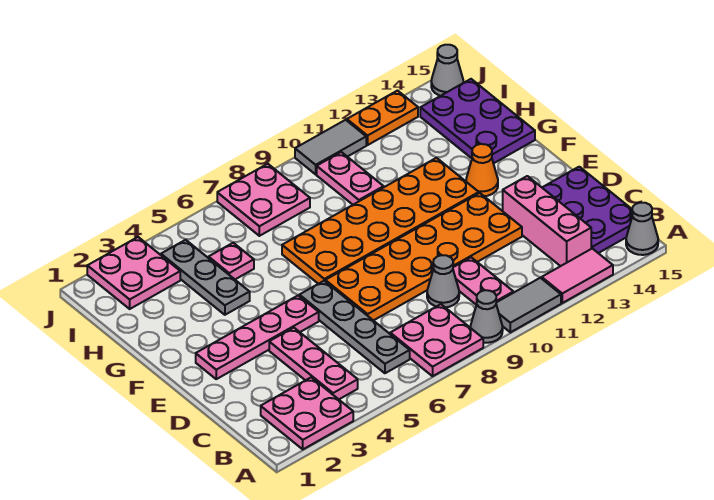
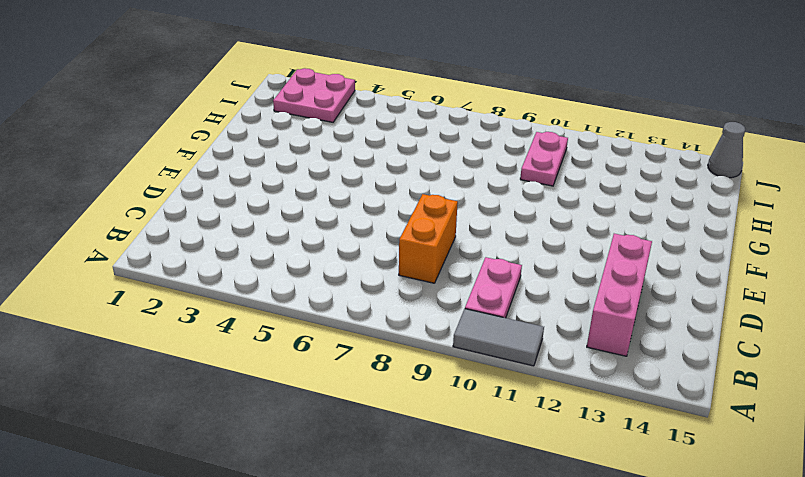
orange 1x2 brick [399,194,458,283] -> orange 2x6 plate [325,193,522,321]
none -> pink 2x2 plate [261,377,353,449]
none -> pink 2x2 plate [390,304,483,376]
none -> grey 1x1 cone [470,290,503,343]

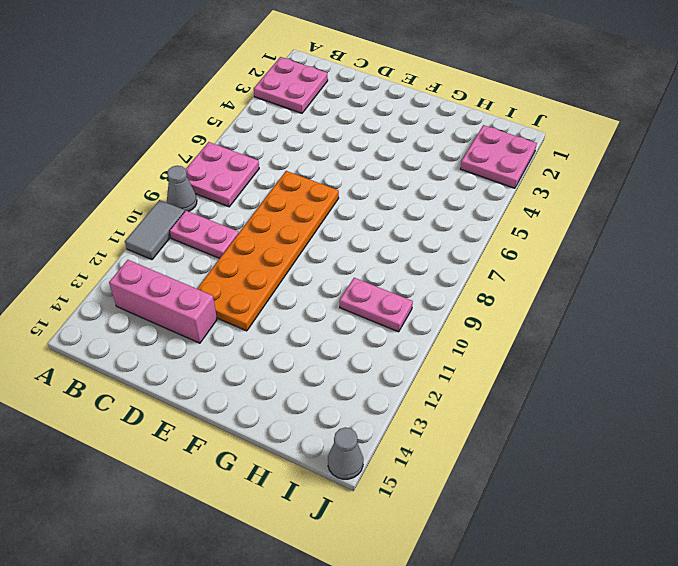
none -> pink 1x2 tile [542,248,613,303]
none -> grey 1x1 cone [626,203,658,255]
none -> pink 1x3 plate [269,328,358,399]

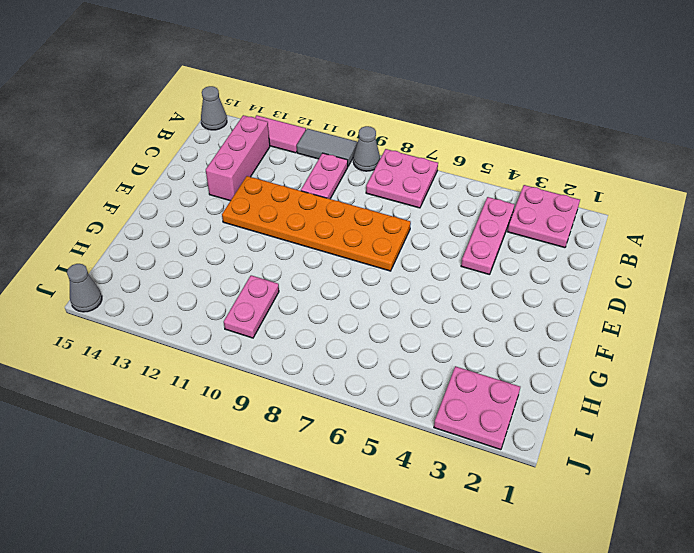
none -> grey 1x4 plate [299,281,410,373]
none -> purple 2x3 plate [542,167,632,253]
none -> grey 1x1 cone [427,255,459,307]

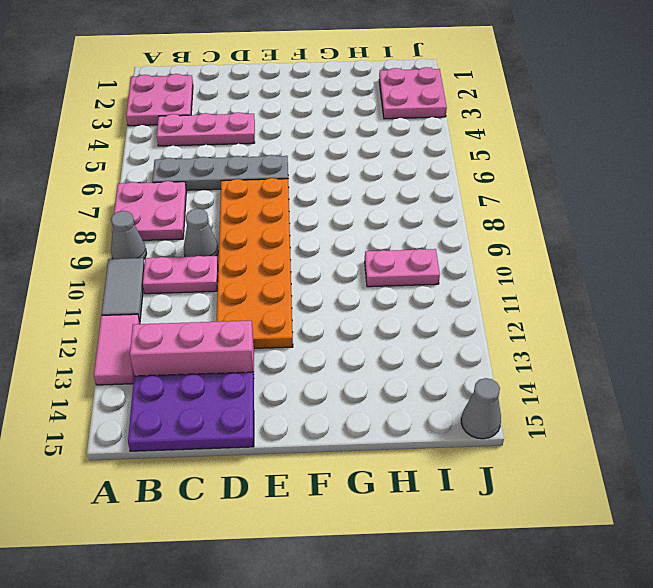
none -> grey 1x1 cone [626,203,658,255]
none -> pink 1x4 plate [196,296,319,379]
none -> orange 2x6 plate [282,158,479,284]

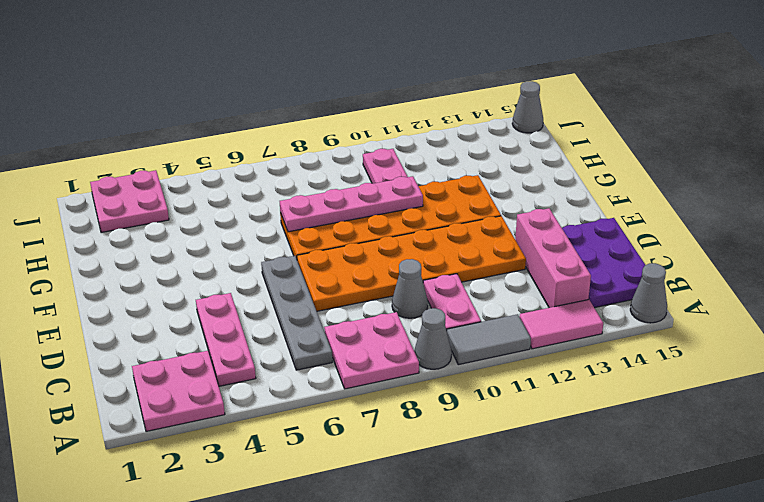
pink 1x4 plate [280,176,423,232] -> pink 1x4 plate moved to [196,296,319,379]
none -> orange 1x1 cone [466,144,498,196]
none -> grey 1x3 plate [161,240,250,315]
none -> purple 2x3 plate [420,79,535,163]

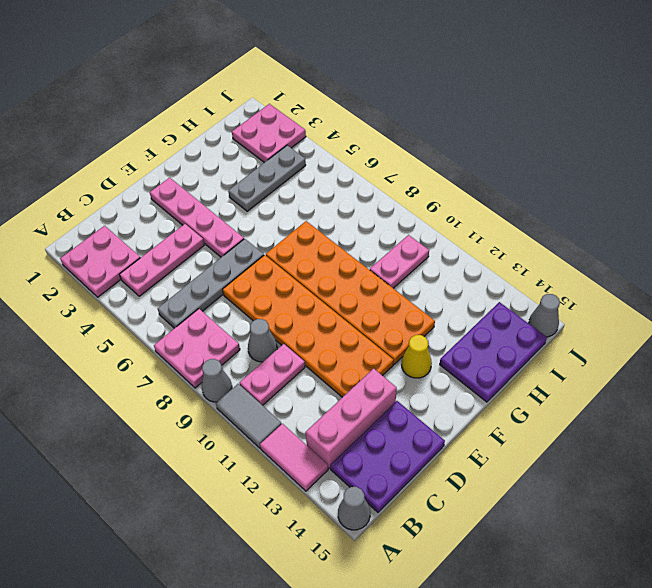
yellow 1x1 cone [402,335,432,378] -> orange 1x1 cone [466,144,498,196]
none -> pink 1x1 plate [209,243,254,279]
none -> pink 2x2 plate [217,164,310,236]
none -> grey 1x2 tile [295,120,366,174]

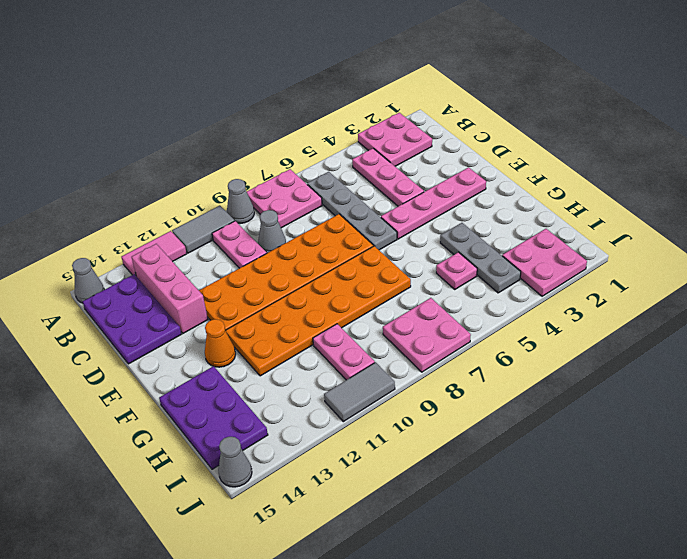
none -> orange 1x2 plate [347,91,418,145]

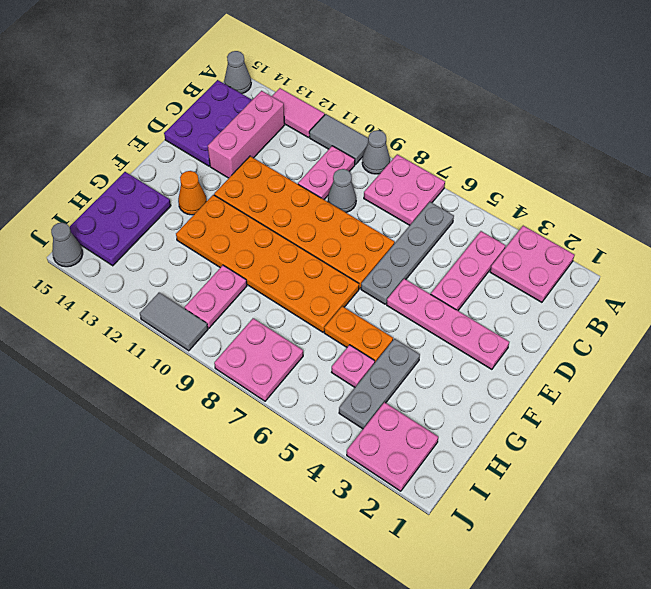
orange 1x2 plate [324,306,393,362] -> orange 1x2 plate moved to [347,91,418,145]

